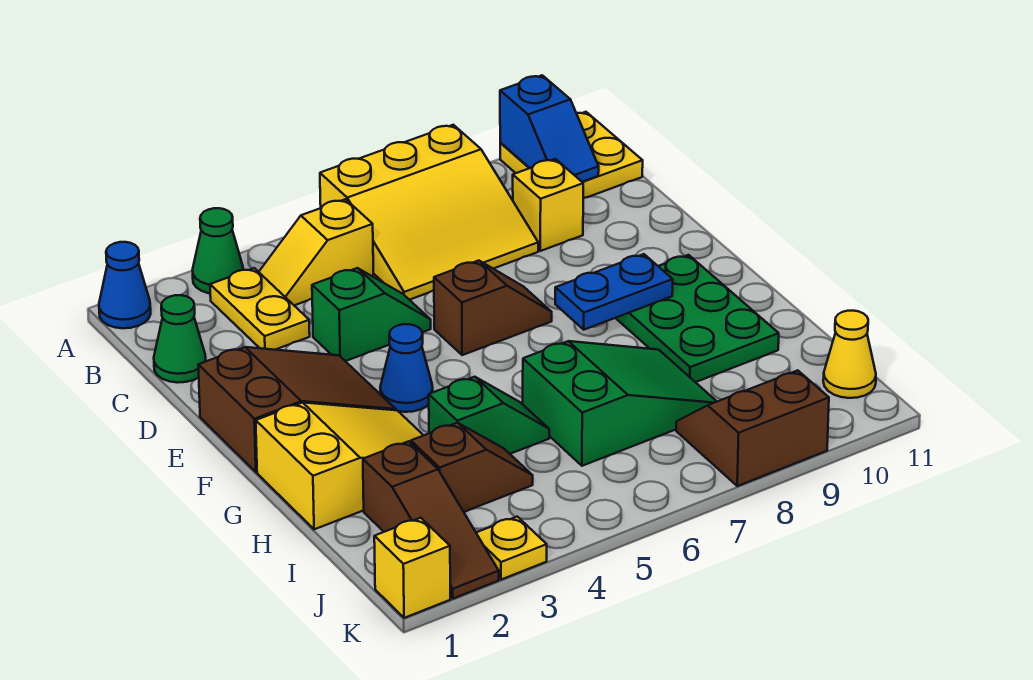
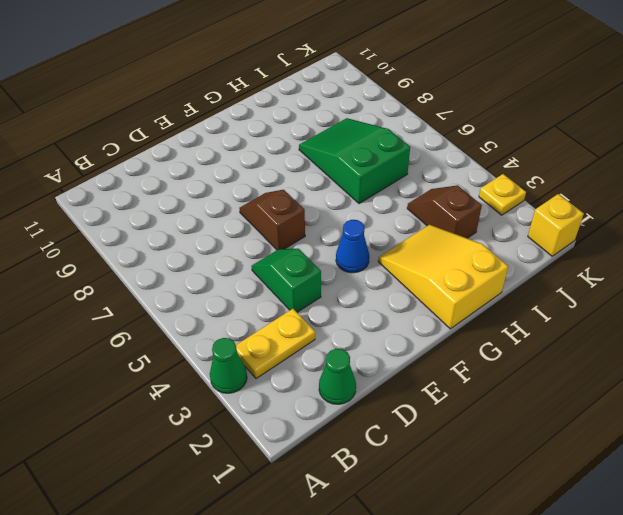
none -> blue 1x1 cone [99,242,151,328]
none -> yellow 3x3 slope [320,125,538,300]
none -> yellow 2x2 plate [500,112,643,198]

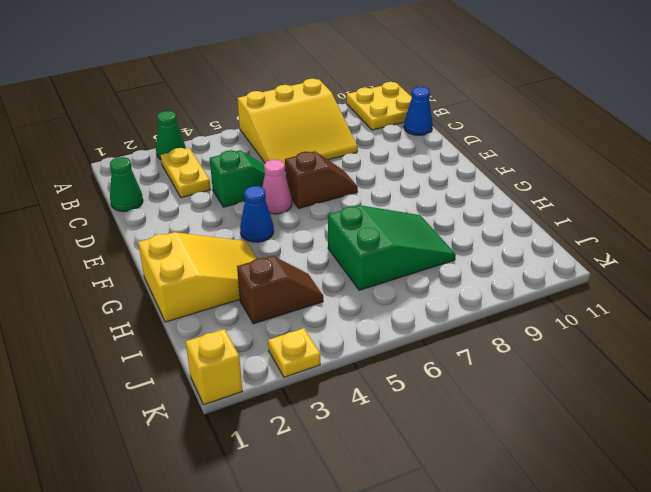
blue 1x1 cone [404,87,433,135] -> blue 1x1 cone moved to [99,242,151,328]
pink 1x1 cone [262,160,292,214] -> none
none -> yellow 1x2 slope [259,199,373,305]
none -> yellow 1x1 brick [513,159,583,251]
none -> brown 2x3 slope [198,347,396,472]

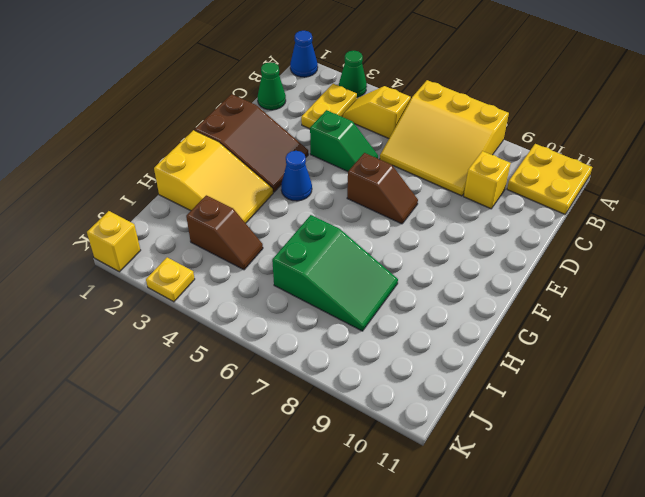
none -> green 2x3 plate [616,255,779,382]
none -> green 1x2 slope [429,377,549,454]
none -> brown 1x3 slope [363,441,499,599]

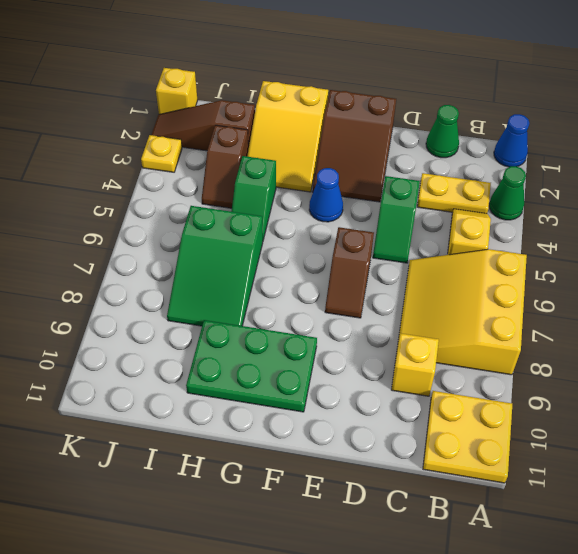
none -> brown 2x2 slope [676,370,829,486]
none -> yellow 1x1 cone [823,311,876,398]
none -> blue 1x2 slope [500,75,599,182]

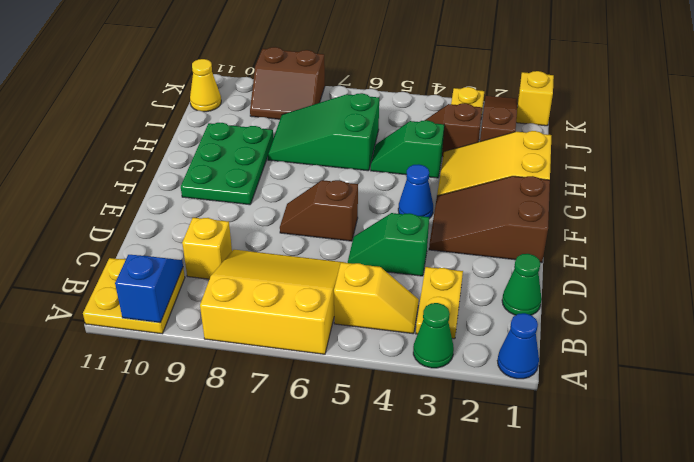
none -> blue 1x2 plate [555,254,673,330]

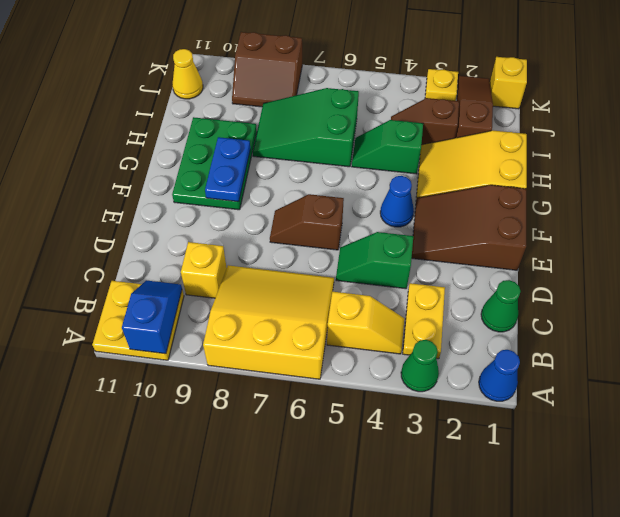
blue 1x2 plate [205,137,250,202] -> blue 1x2 plate turned to [555,254,673,330]

